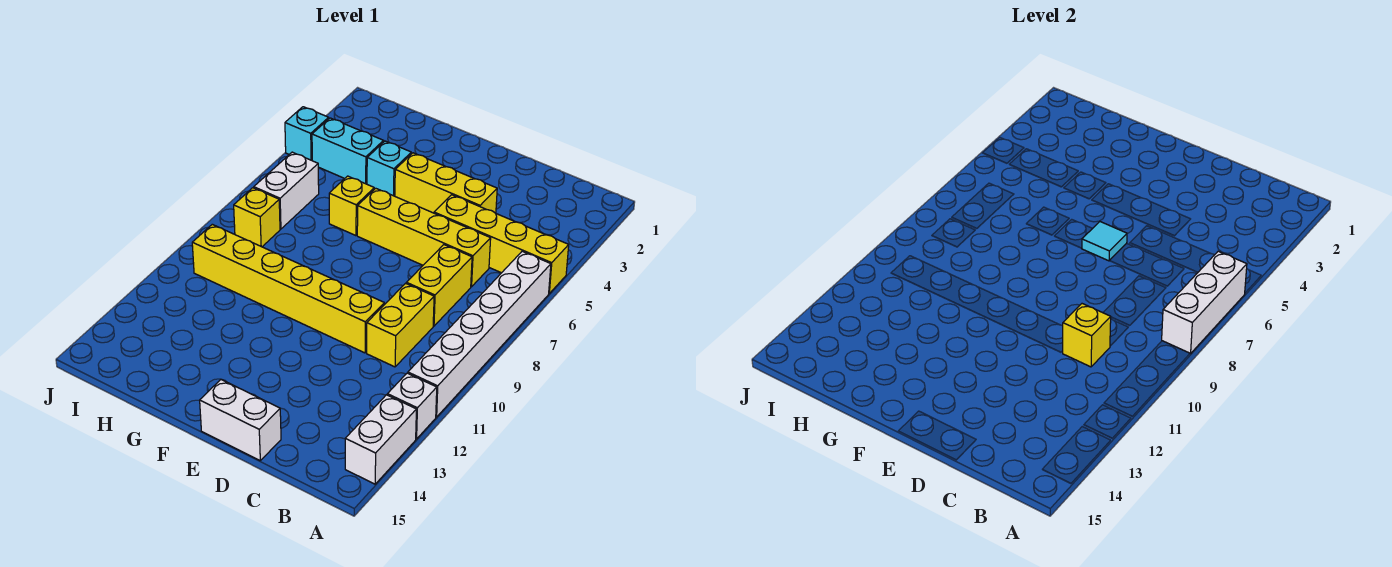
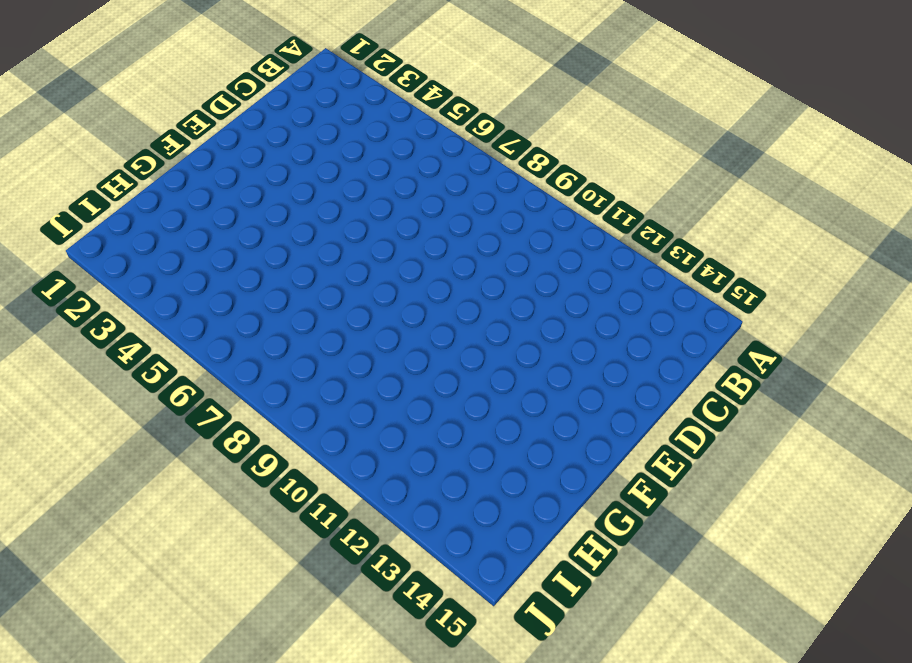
none -> yellow 1x4 brick [434,195,569,293]
none -> white 1x6 brick [408,251,551,417]
none -> white 1x1 brick [387,373,437,439]

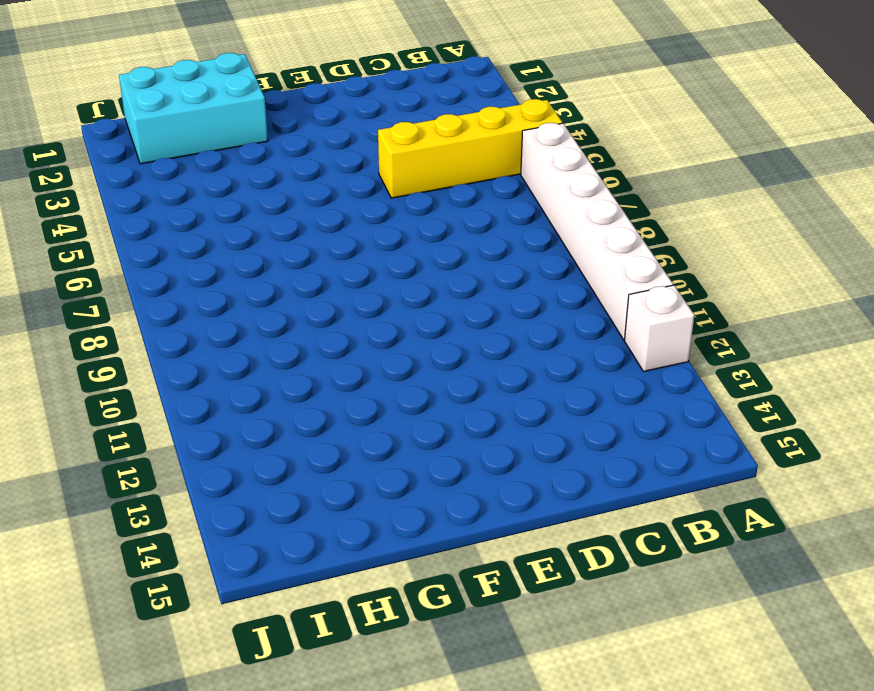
cyan 2x3 brick [119,53,268,164] -> none
none -> white 1x2 brick [345,395,416,484]
none -> yellow 1x4 brick [357,188,491,287]
none -> yellow 1x2 brick [406,245,472,326]

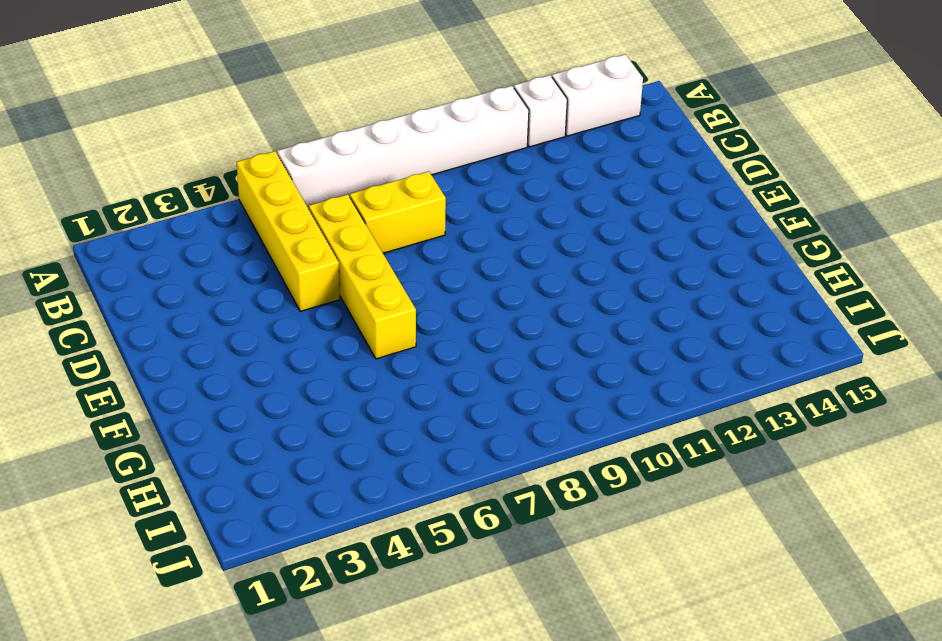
none -> yellow 1x2 brick [367,283,434,367]
none -> yellow 1x3 brick [395,153,497,213]
none -> yellow 1x6 brick [192,224,384,353]

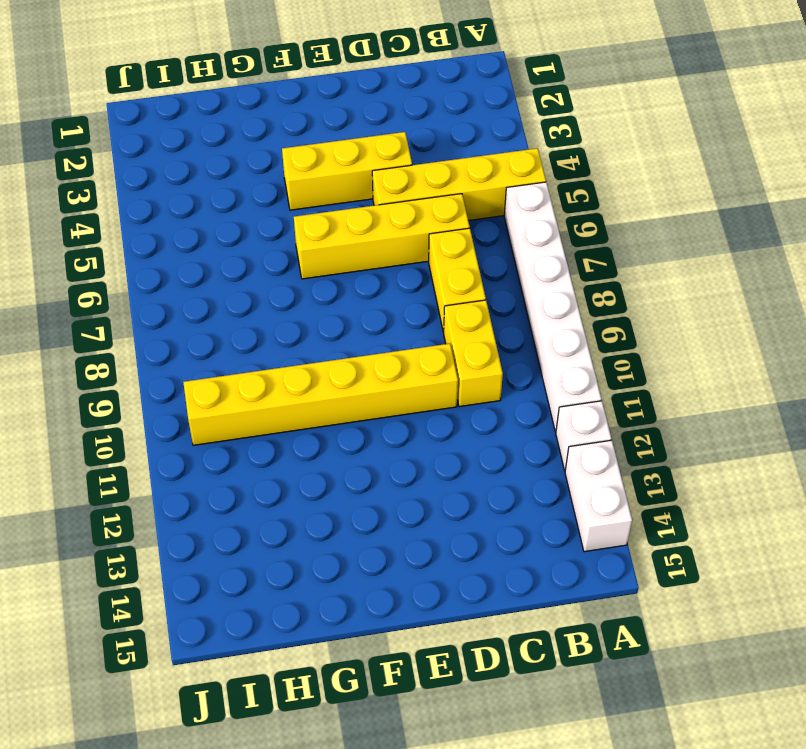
none -> white 1x2 brick [200,379,281,460]
none -> cyan 1x1 brick [367,141,411,196]
none -> yellow 1x1 brick [329,176,374,236]

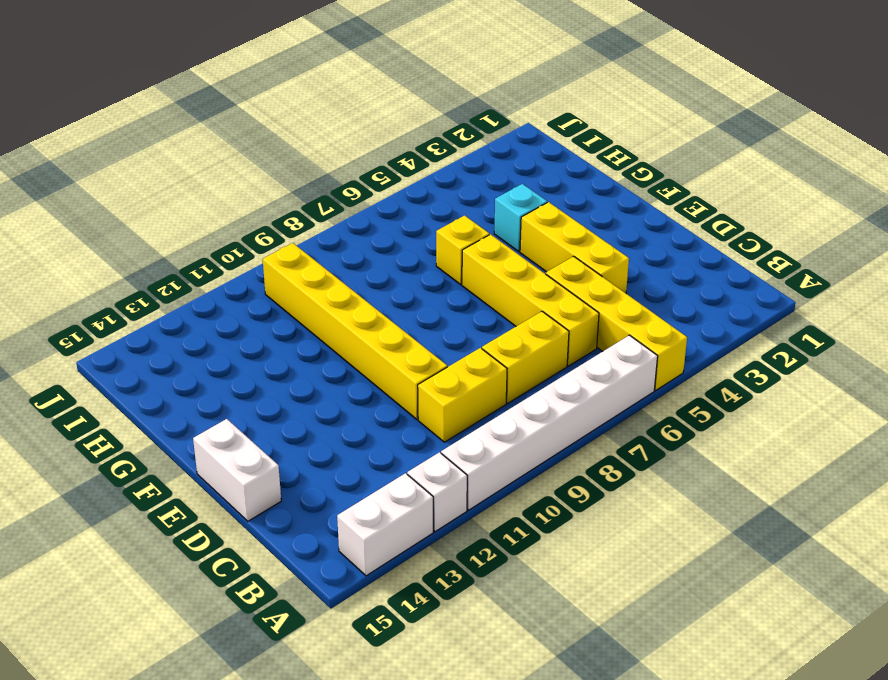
none -> cyan 1x2 brick [312,118,384,184]
none -> white 1x2 brick [254,152,319,229]
none -> yellow 1x1 brick [234,188,280,247]

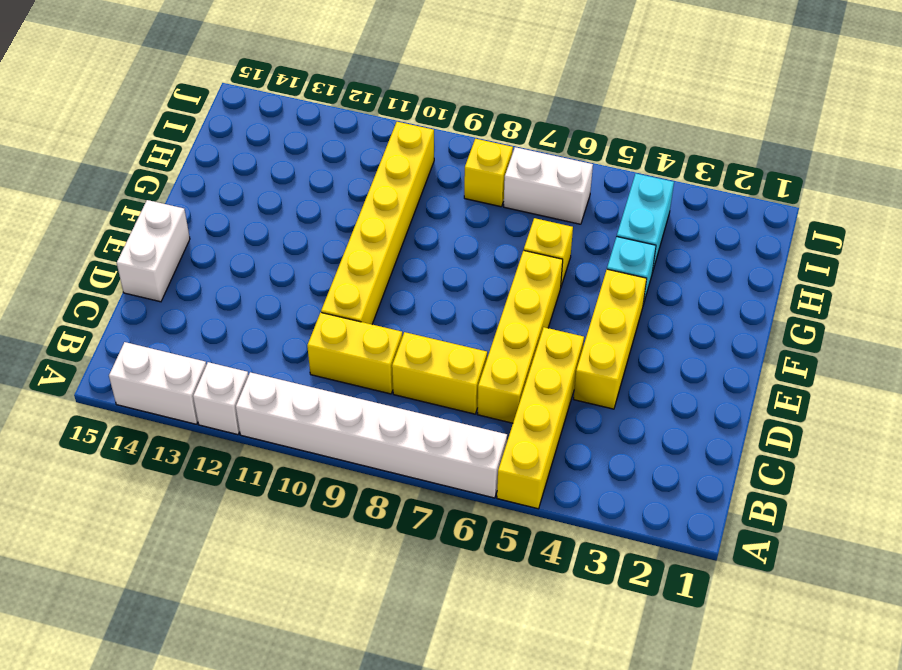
none -> cyan 1x1 brick [285,107,329,160]
none -> white 1x3 brick [1162,251,1247,354]
none -> yellow 1x1 brick [1063,304,1111,367]

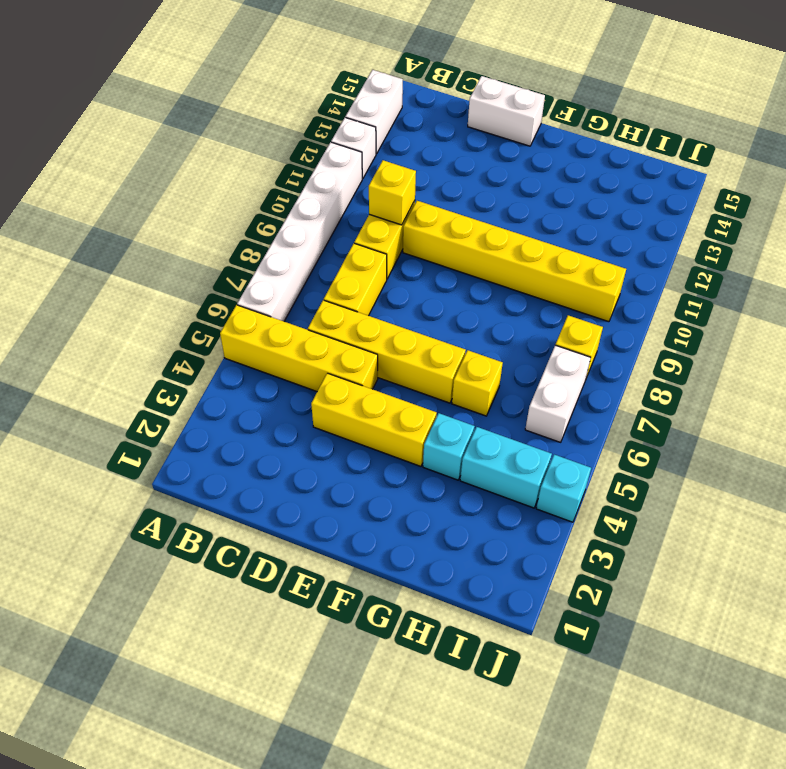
none -> white 1x3 brick [1162,251,1247,354]
none -> cyan 1x1 tile [1082,222,1127,261]

